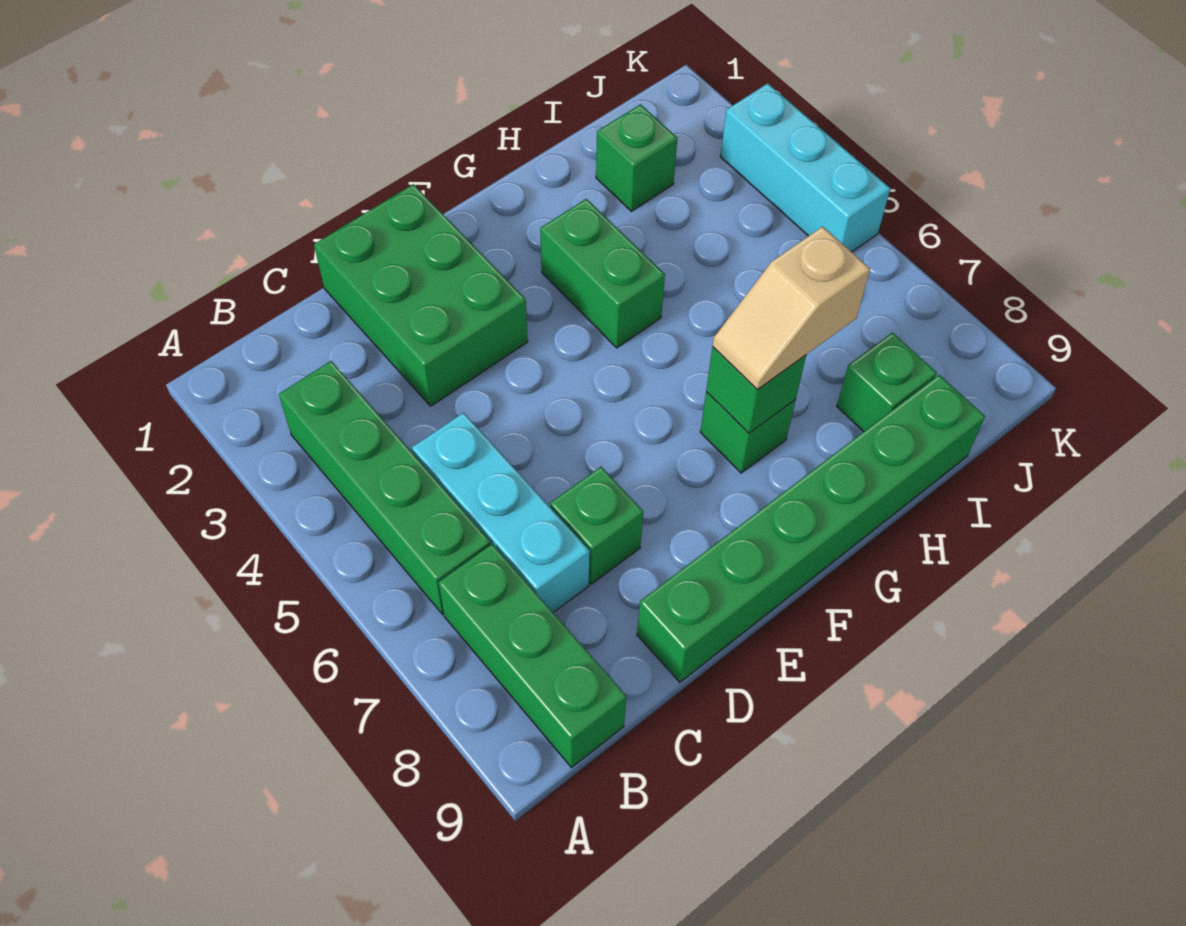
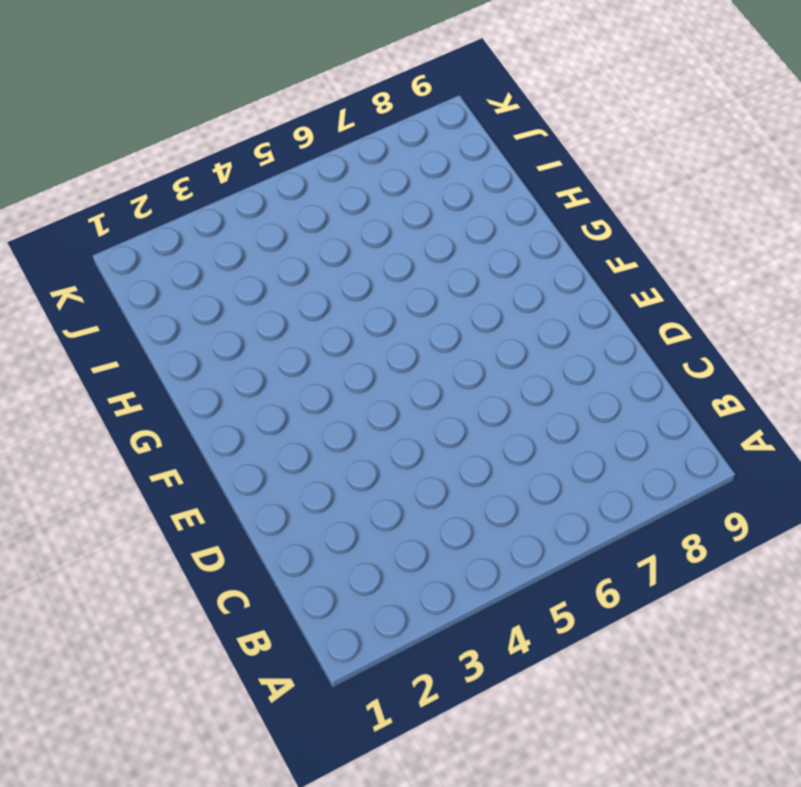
none -> green 1x4 brick [279,361,491,614]
none -> green 1x3 brick [438,544,626,768]
none -> cyan 1x3 brick [412,413,590,612]

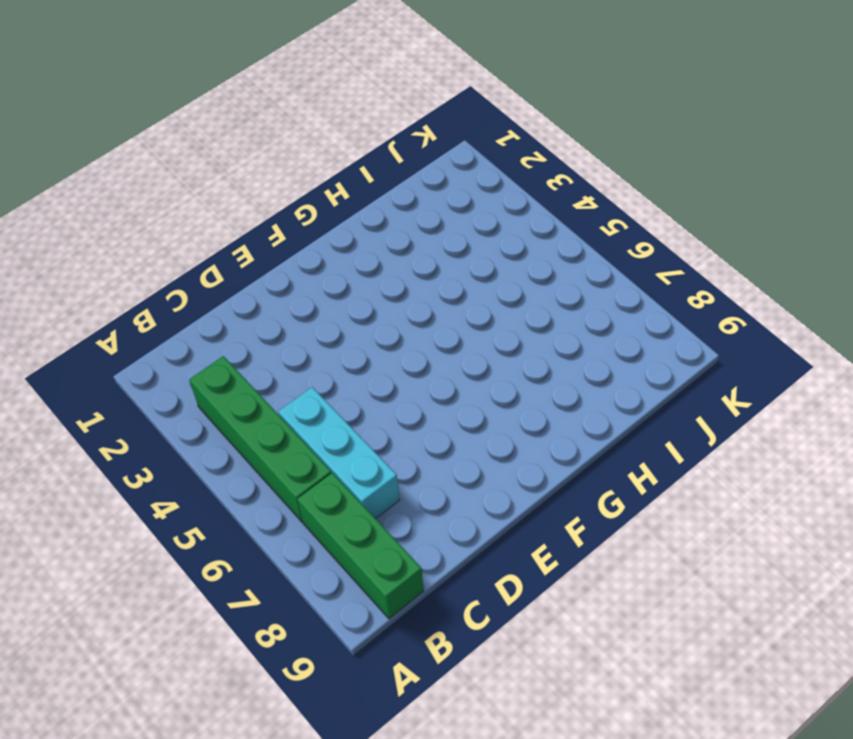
none -> green 2x3 brick [314,184,528,406]
none -> green 1x1 brick [550,467,643,584]
none -> green 1x6 brick [637,375,985,682]

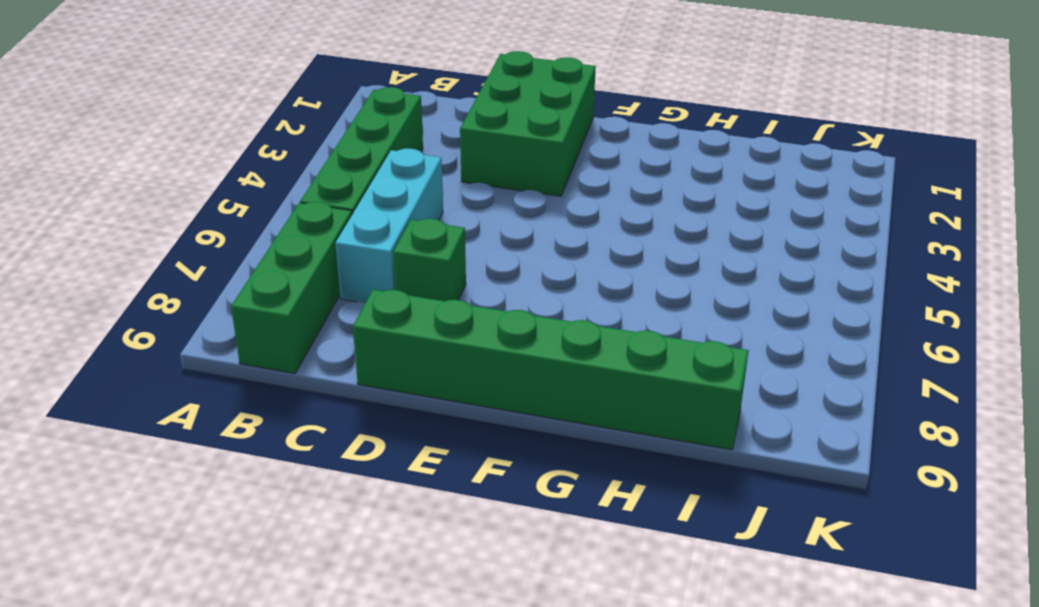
none -> green 1x2 brick [540,199,665,348]
none -> green 1x1 brick [701,392,796,473]
none -> green 1x1 brick [596,104,677,211]

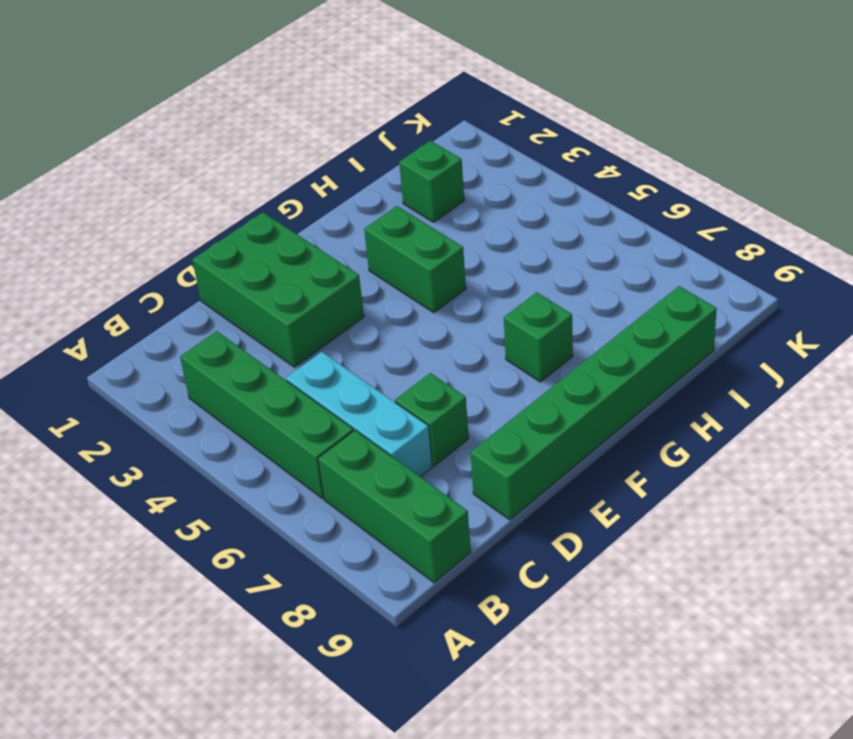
none -> green 1x1 brick [837,333,937,432]
none -> cyan 1x3 brick [720,83,890,252]
none -> green 1x1 brick [706,347,806,433]

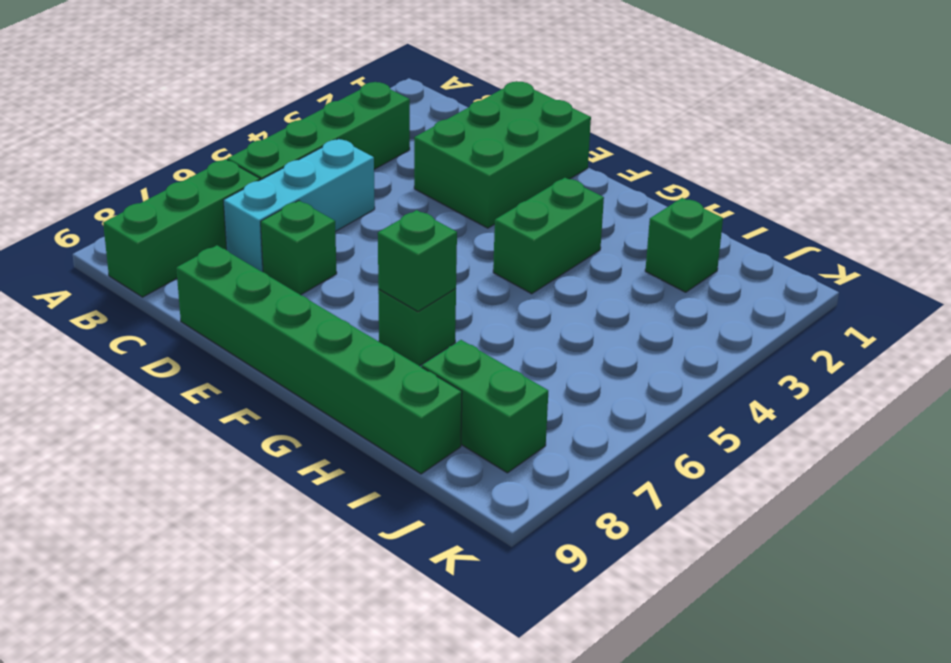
green 1x2 brick [422,340,548,473] -> green 1x1 brick [837,333,937,432]
none -> cyan 1x3 brick [720,83,890,252]
none -> tan 1x2 slope [713,227,870,390]

